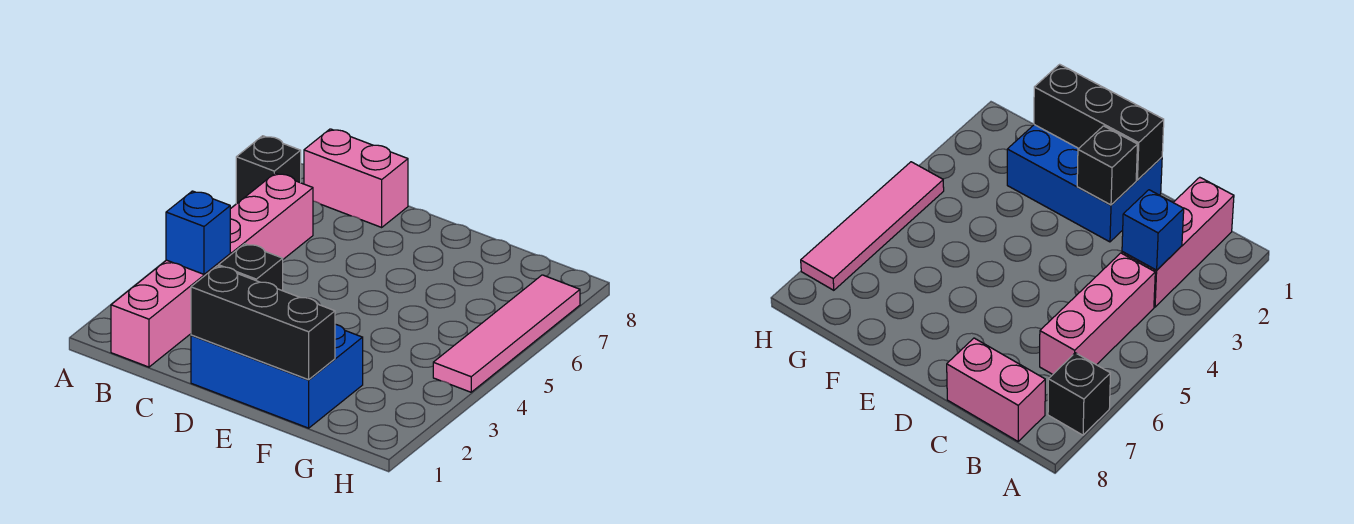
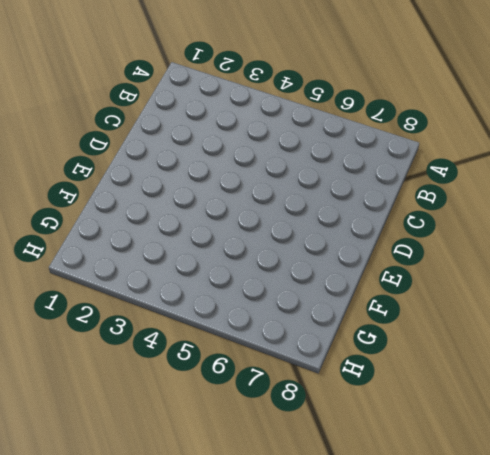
none -> black 1x1 brick [236,136,301,204]
none -> pink 1x3 brick [111,254,230,367]

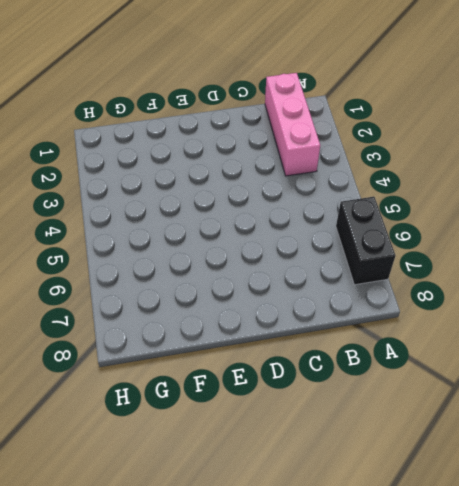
black 1x2 brick [336,197,396,285] -> black 1x1 brick [236,136,301,204]
none -> pink 1x3 brick [230,173,313,259]
none -> pink 1x2 brick [304,129,408,227]

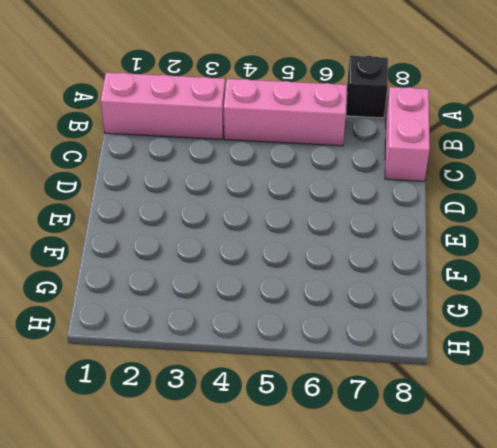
none -> blue 2x3 brick [191,324,363,428]
none -> pink 1x4 tile [433,275,580,392]

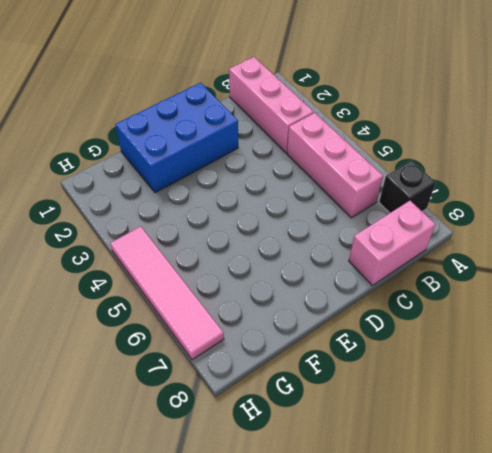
none -> blue 1x1 brick [166,191,230,274]
none -> black 1x3 brick [191,266,335,380]

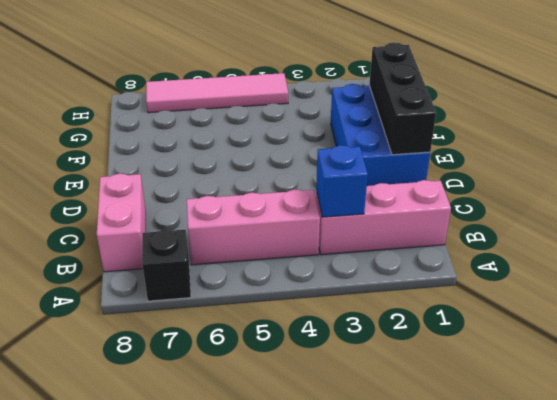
none -> black 1x1 brick [218,244,283,291]

